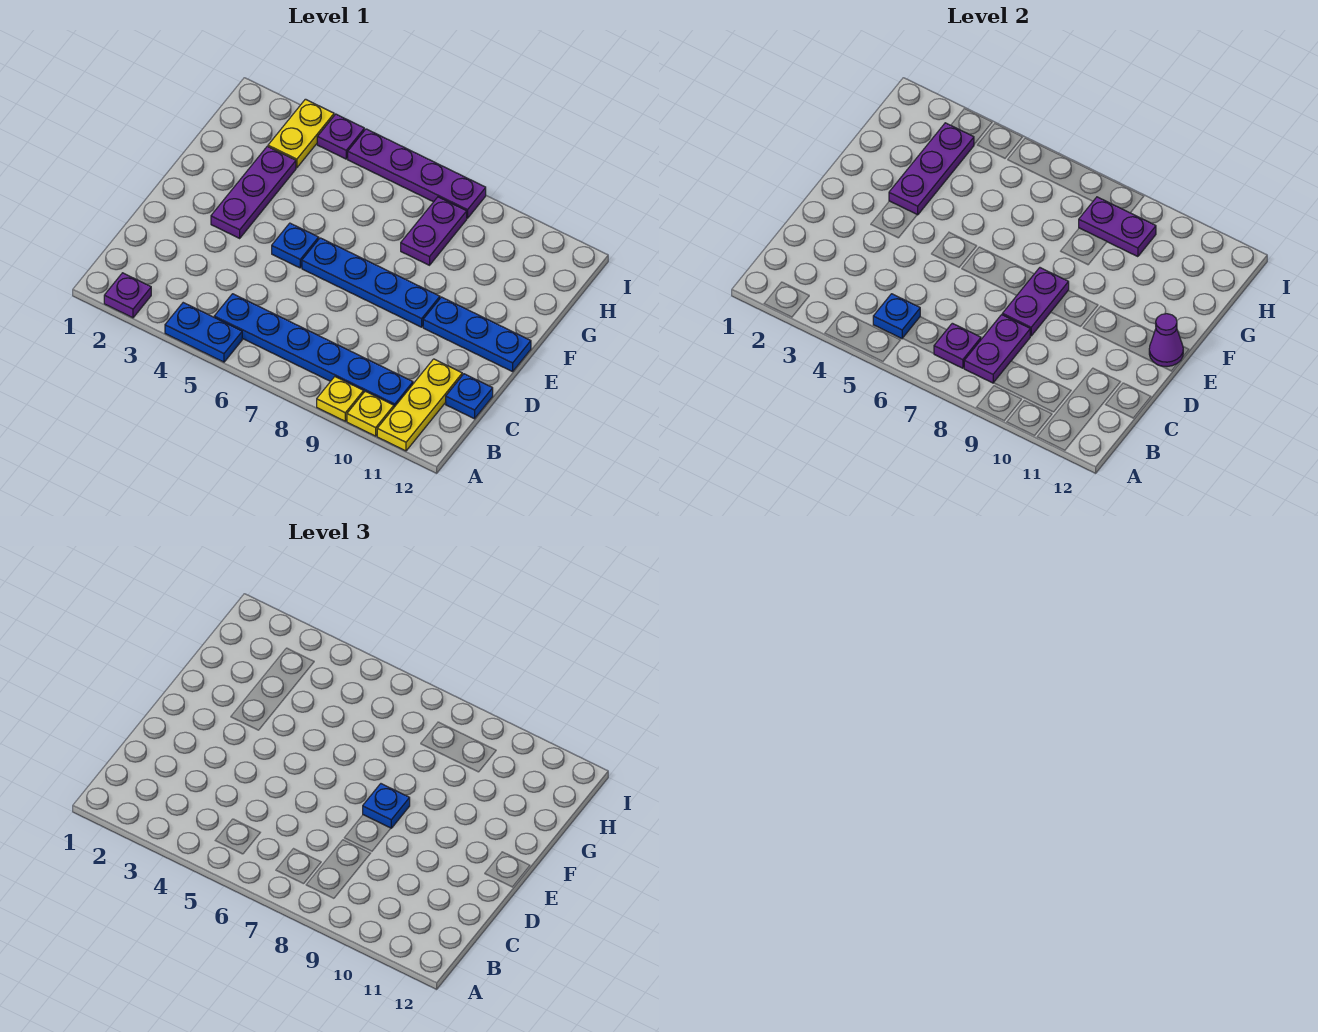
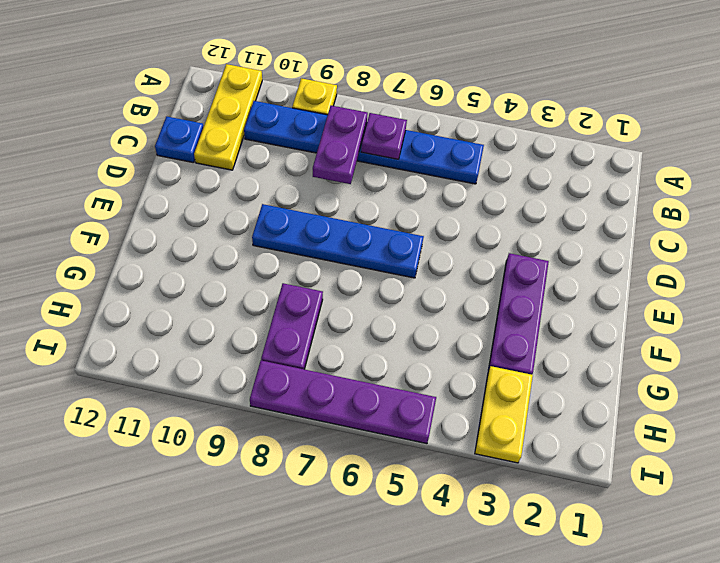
none -> purple 1x1 plate [104,273,151,318]
none -> blue 1x2 plate [165,303,242,362]
none -> yellow 1x1 plate [347,391,394,436]

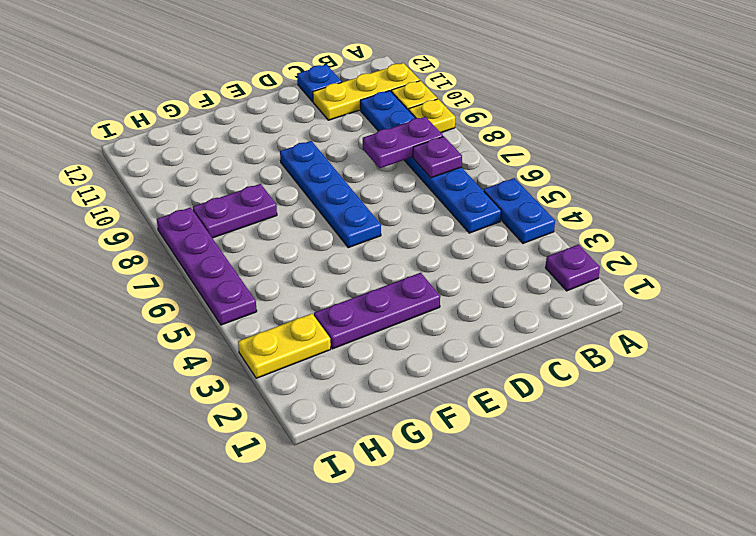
none -> blue 1x1 plate [272,223,319,268]
none -> blue 1x3 plate [423,297,531,372]
none -> purple 1x1 plate [317,114,364,159]

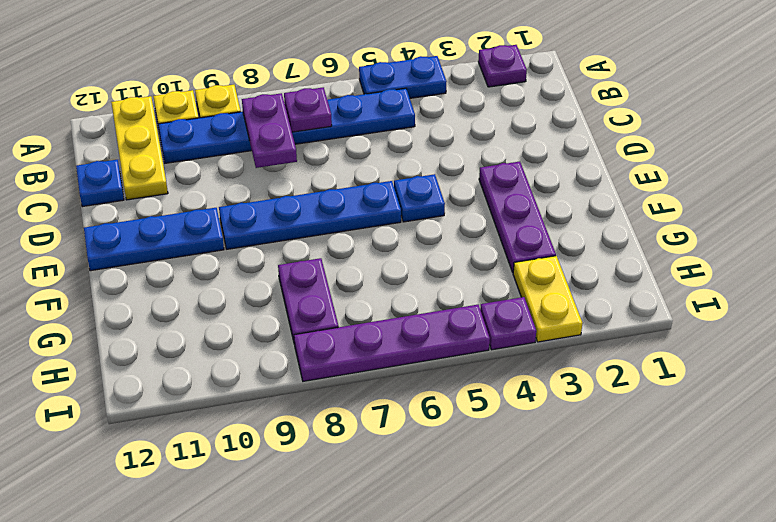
none -> blue 1x1 plate [873,294,920,339]
none -> purple 1x2 plate [1002,268,1069,336]
none -> purple 1x1 cone [1149,314,1183,367]

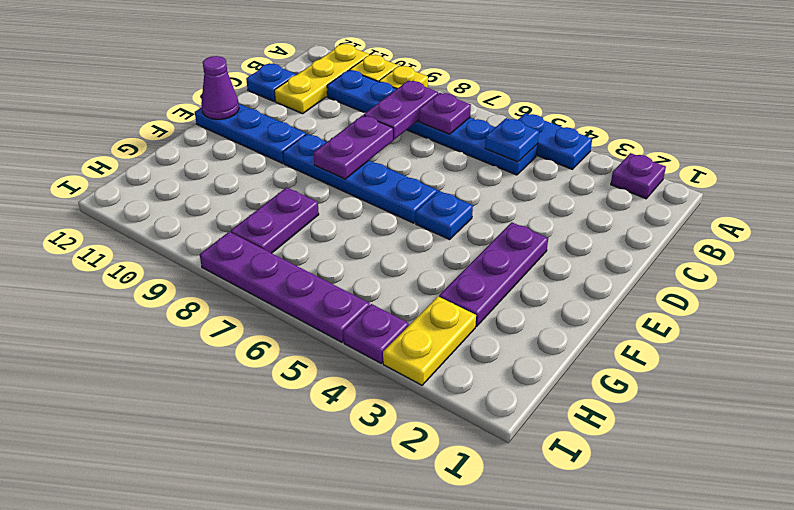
none -> purple 1x3 plate [889,123,974,215]
none -> purple 1x2 plate [1079,197,1156,257]
none -> blue 1x1 plate [363,784,410,828]

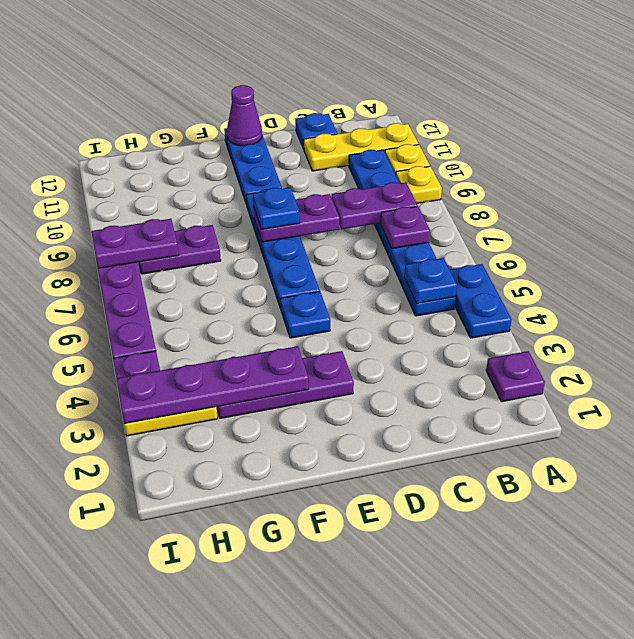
purple 1x4 plate [116,346,309,424] -> purple 1x3 plate [889,123,974,215]
purple 1x2 plate [91,219,179,268] -> purple 1x2 plate turned to [1079,197,1156,257]

